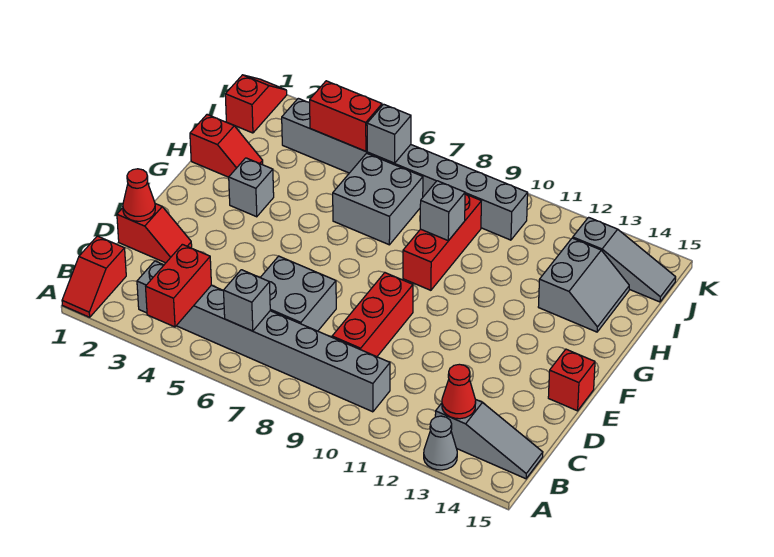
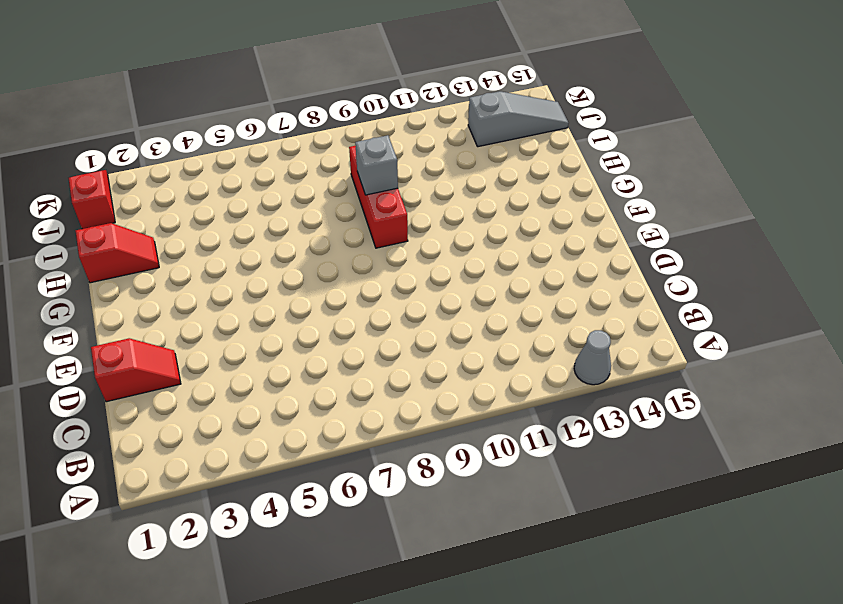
none -> red 1x2 slope [62,236,126,317]
none -> grey 1x8 brick [137,261,390,412]
none -> grey 1x3 slope [435,399,543,479]

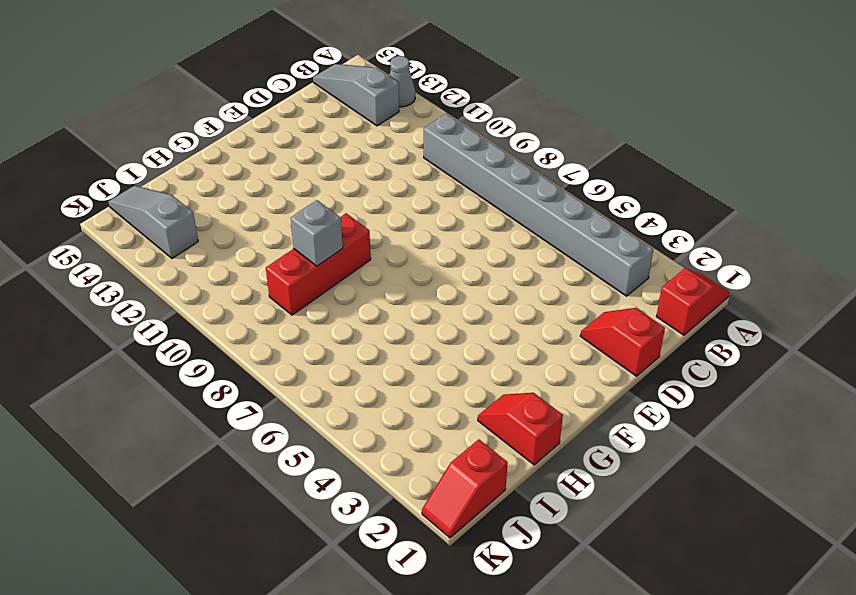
none -> grey 2x2 brick [260,256,336,331]
none -> red 1x3 brick [332,273,413,357]
none -> red 1x1 brick [548,349,595,411]

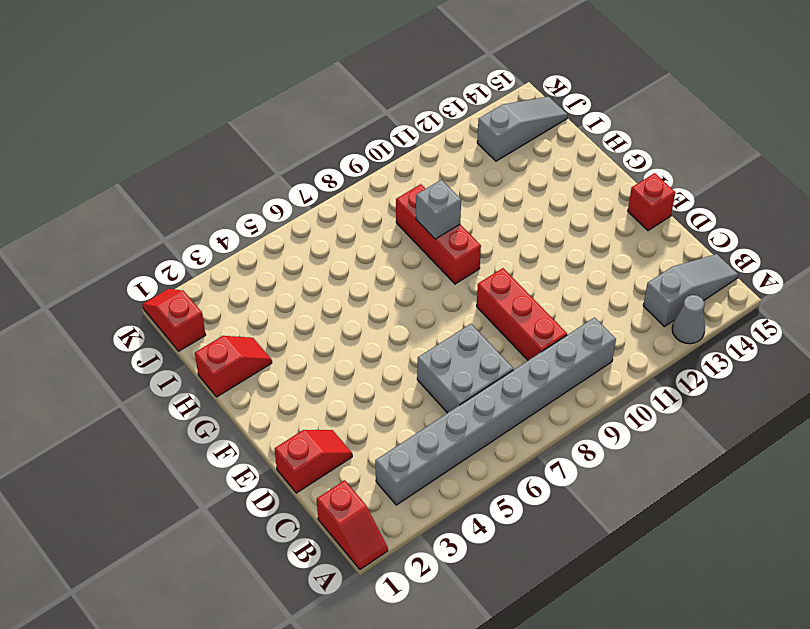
none -> grey 1x1 brick [229,158,274,217]
none -> grey 2x2 brick [333,153,423,245]
none -> grey 2x2 slope [538,238,629,332]

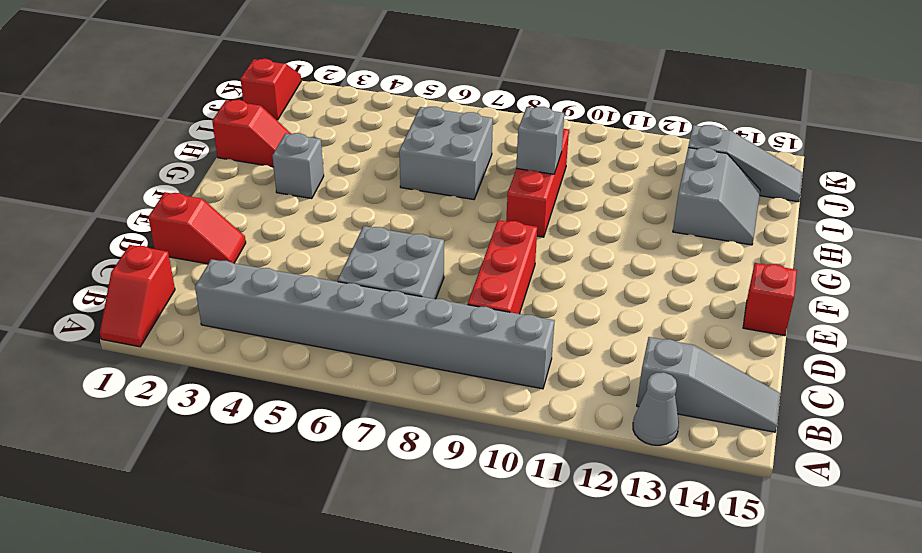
none -> grey 1x8 brick [282,98,528,240]
none -> red 1x2 brick [146,244,211,327]
none -> grey 1x1 brick [224,270,270,331]

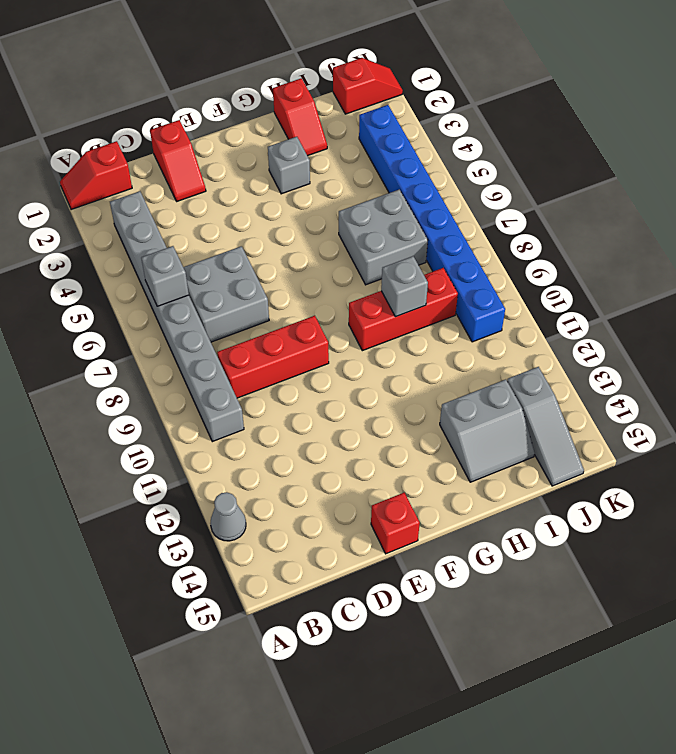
blue 1x8 brick [359,105,505,342] -> grey 1x8 brick [282,98,528,240]
none -> grey 1x3 slope [435,399,543,479]
none -> red 1x2 brick [146,244,211,327]
none -> red 1x1 cone [442,364,476,419]

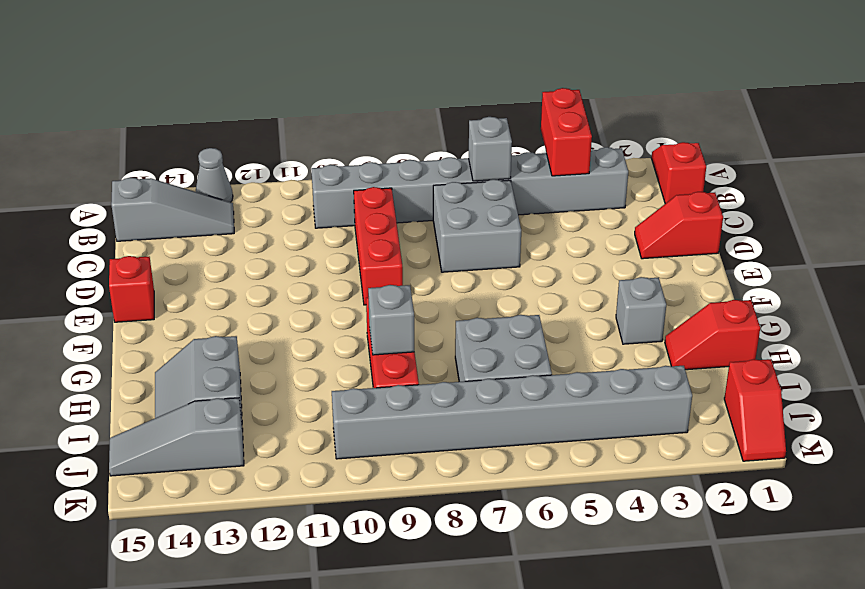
grey 1x3 slope [111,177,234,241] -> grey 1x3 slope turned to [435,399,543,479]
none -> red 1x1 cone [442,364,476,419]
none -> red 1x1 cone [123,169,155,221]
none -> red 1x2 brick [310,81,382,151]

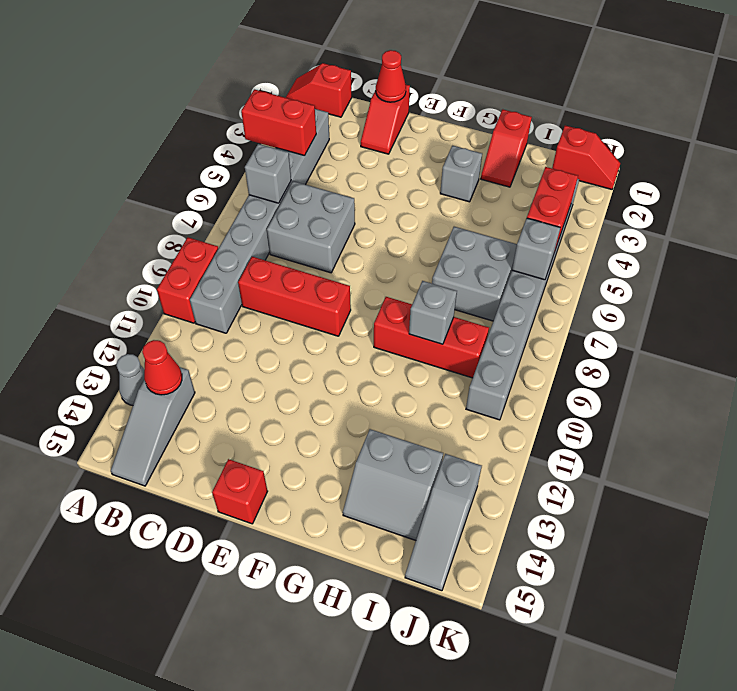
red 1x2 brick [157,237,218,323] -> none

